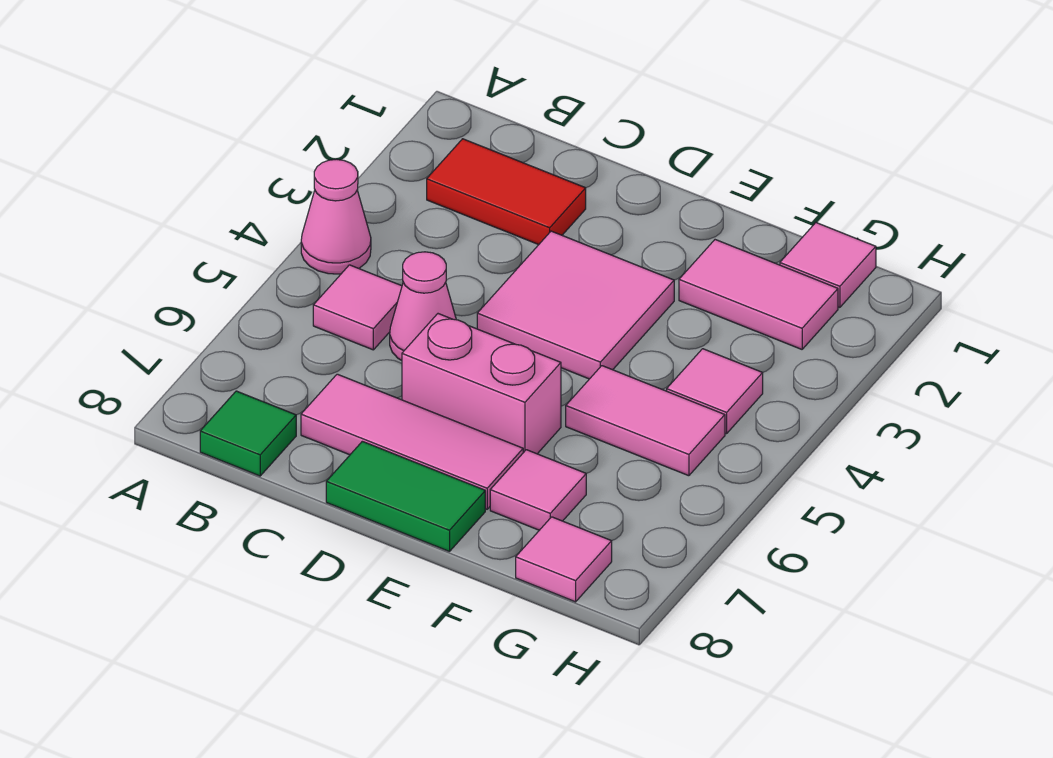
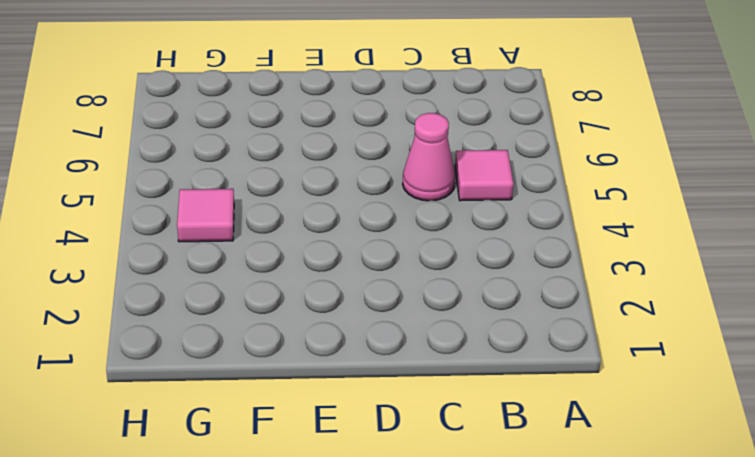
none -> pink 1x1 cone [301,159,371,274]
none -> red 1x2 tile [427,139,586,245]
none -> green 1x1 tile [200,391,296,476]

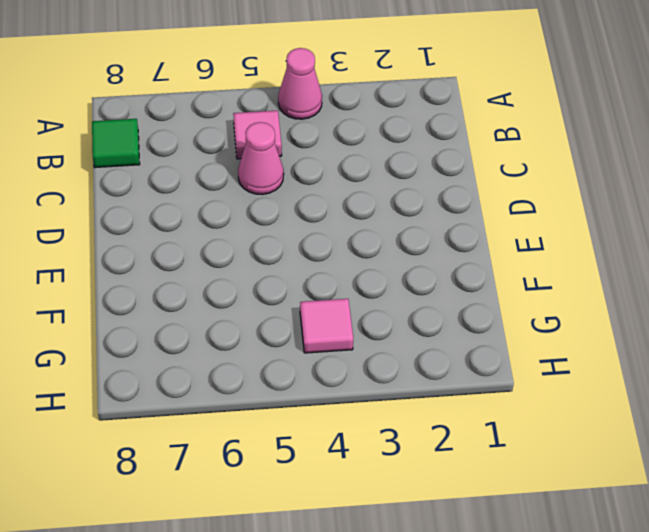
none -> red 1x2 tile [427,139,586,245]
none -> pink 1x3 tile [301,374,523,509]
none -> pink 2x2 tile [477,231,674,379]

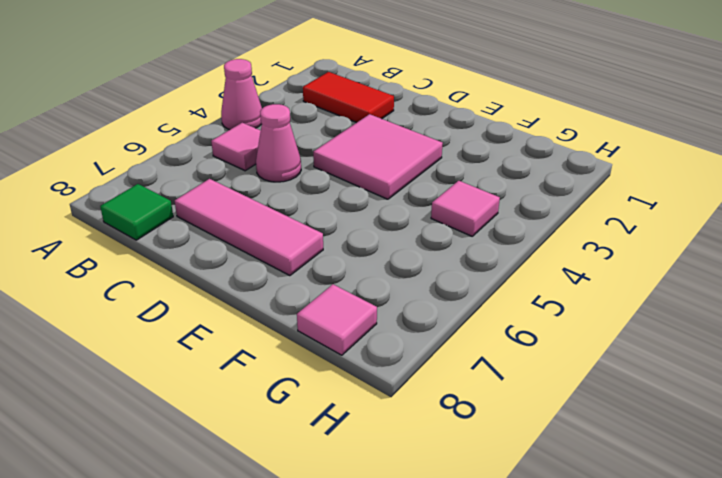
none -> pink 1x2 brick [402,314,561,454]
none -> green 1x2 tile [326,441,485,552]
none -> pink 1x2 tile [679,240,838,349]

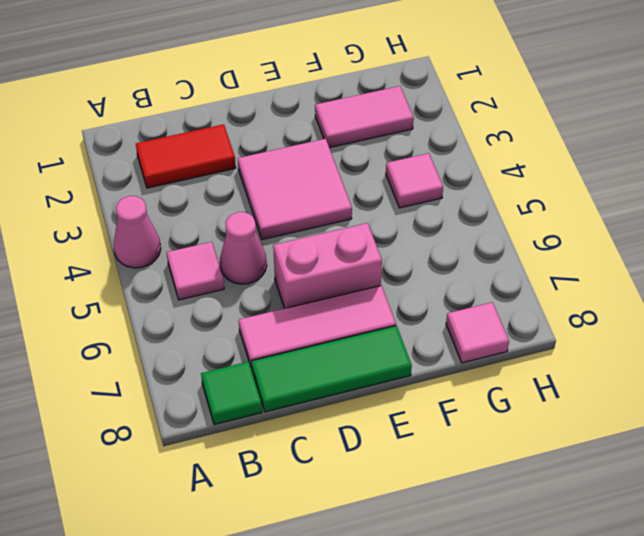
green 1x3 tile [251,326,412,412] -> green 1x2 tile [326,441,485,552]
none -> pink 1x2 tile [566,366,725,476]
none -> pink 1x1 tile [490,450,586,530]
none -> pink 1x1 tile [780,223,876,307]

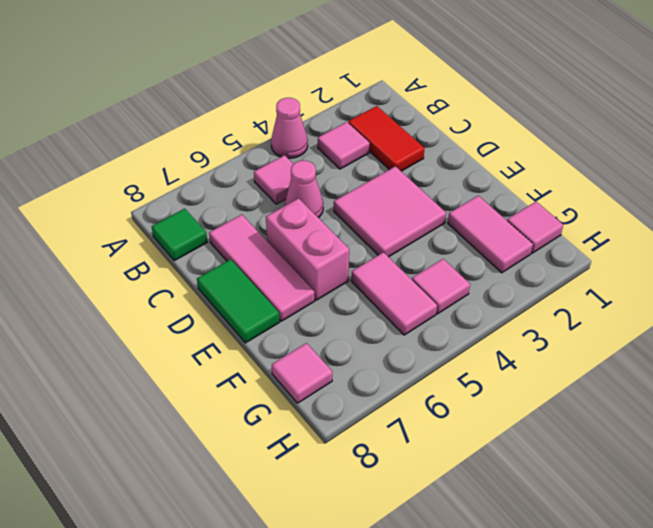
pink 1x1 tile [318,122,370,169] -> pink 1x1 tile moved to [490,450,586,530]

